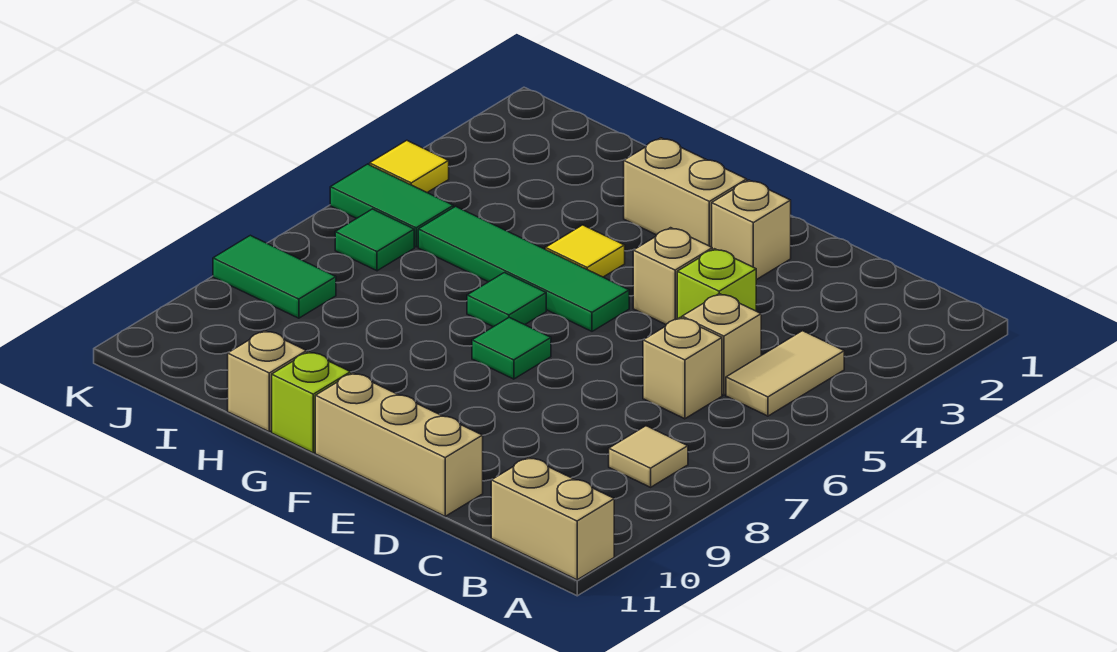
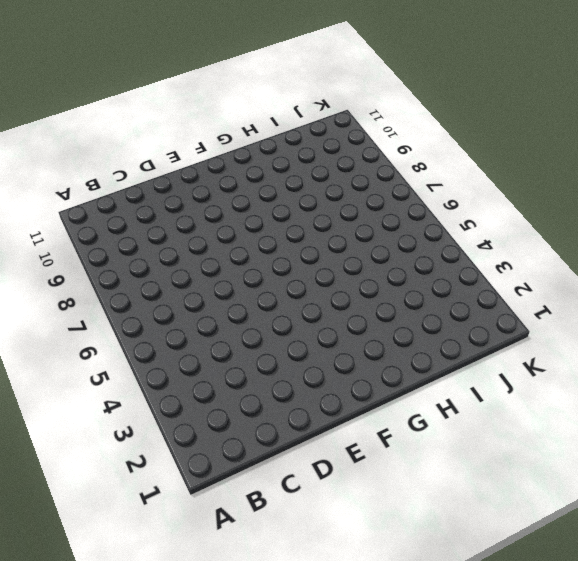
none -> tan 1x2 brick [491,457,614,580]
none -> tan 1x2 tile [726,331,844,416]
none -> tan 1x1 tile [609,426,688,487]

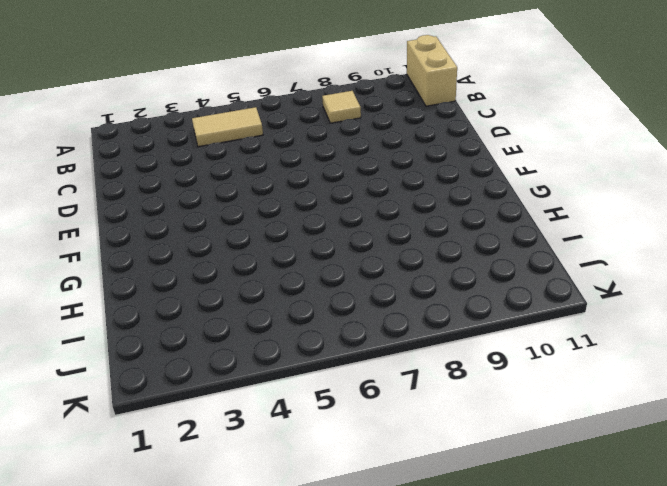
none -> tan 1x1 brick [682,294,761,395]
none -> tan 1x1 brick [643,317,722,419]
none -> lime 1x1 brick [677,249,756,319]

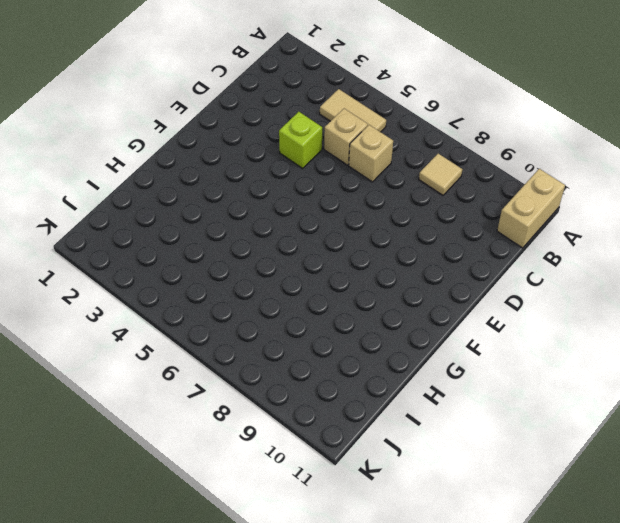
none -> tan 1x3 brick [315,373,483,516]
none -> tan 1x1 brick [712,180,791,280]
none -> tan 1x1 brick [633,228,712,324]

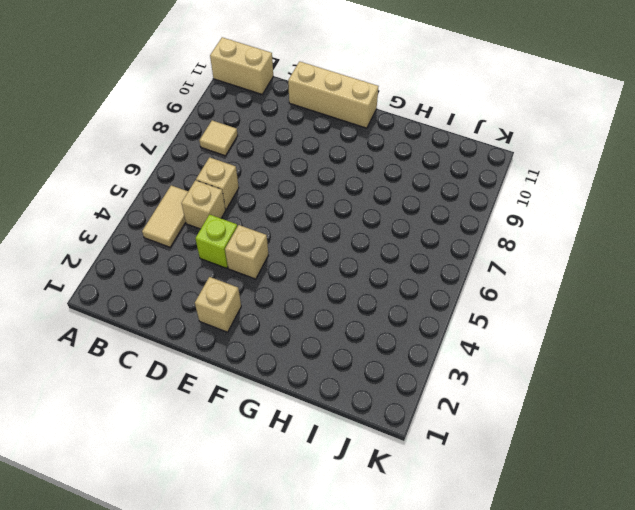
none -> tan 1x2 brick [624,138,747,247]
none -> green 1x4 tile [418,206,629,331]
none -> green 1x1 tile [472,317,551,379]

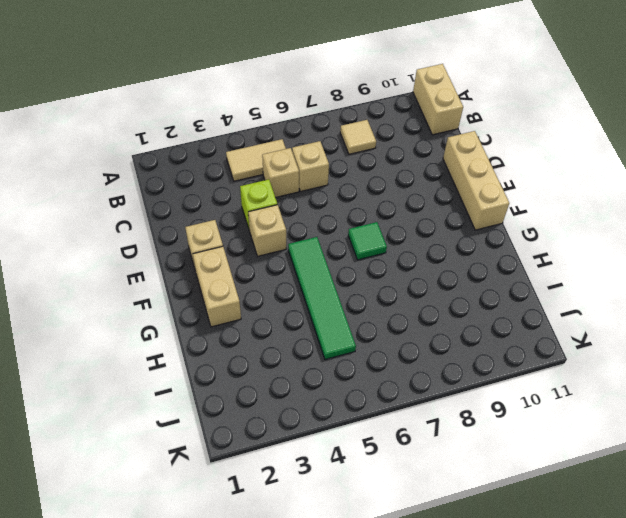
none -> yellow 1x1 tile [545,225,625,277]
none -> green 1x1 tile [467,273,546,327]
none -> lime 1x1 brick [272,352,351,453]

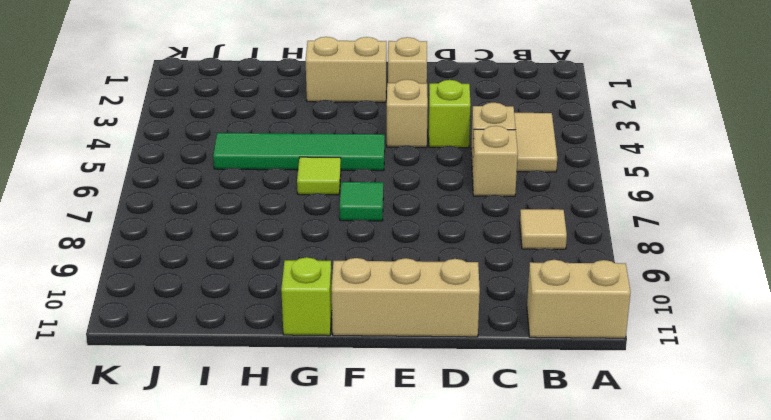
lime 1x1 tile [297,157,341,195] -> green 1x1 tile [467,273,546,327]
none -> yellow 1x1 tile [545,225,625,277]
none -> tan 1x1 brick [228,331,307,432]
none -> green 1x2 tile [330,164,453,247]

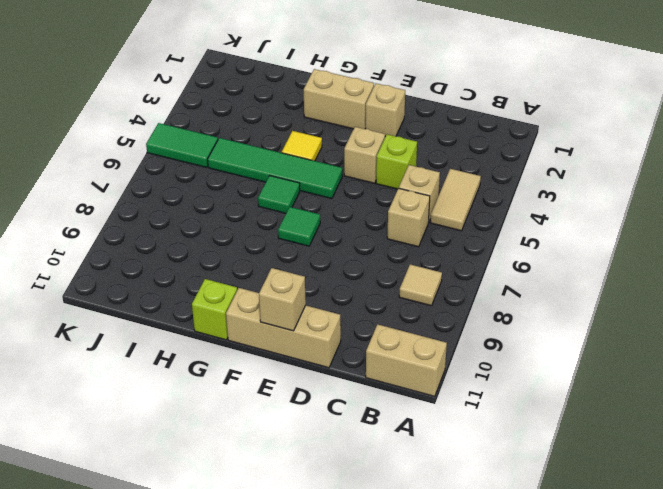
tan 1x1 brick [259,268,306,331] -> tan 1x1 brick moved to [228,331,307,432]
none -> green 1x1 tile [335,209,414,271]
none -> green 1x2 tile [213,235,336,318]
none -> yellow 1x1 tile [370,140,449,193]

